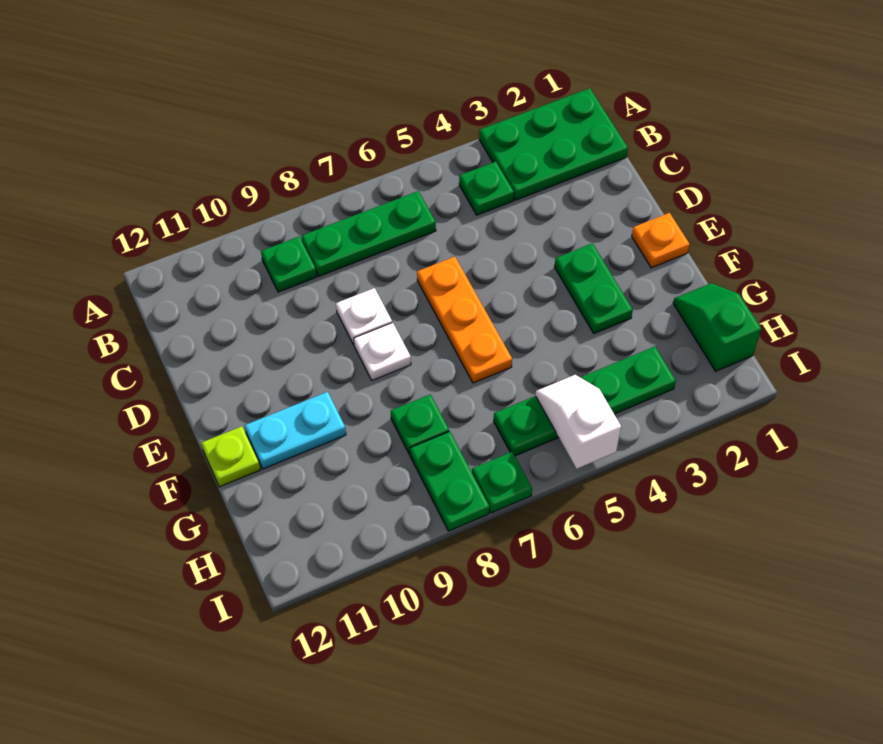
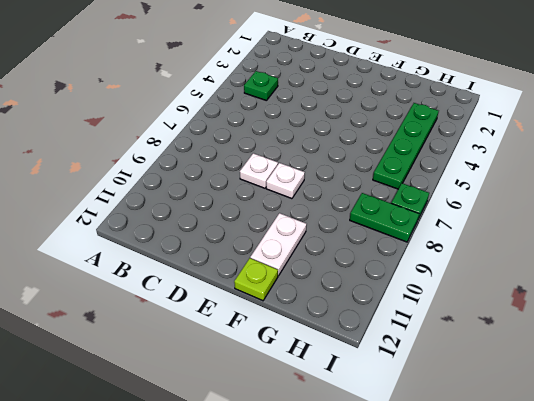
white 1x2 plate [250,213,307,276] -> cyan 1x2 plate [245,392,346,469]
none -> green 2x3 plate [479,88,628,200]
none -> green 1x3 plate [302,191,436,276]
none -> green 1x1 plate [261,237,317,292]

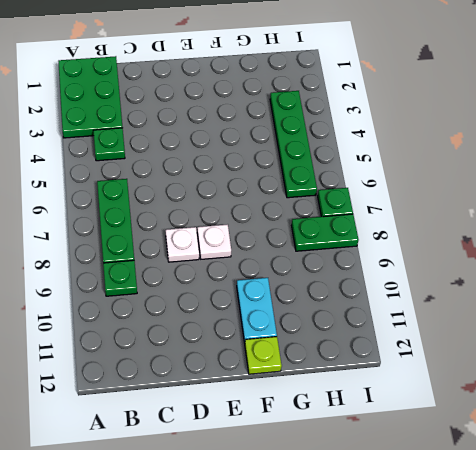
none -> orange 1x3 plate [417,257,512,383]
none -> orange 1x1 plate [632,213,690,268]
none -> green 1x2 plate [555,243,633,333]

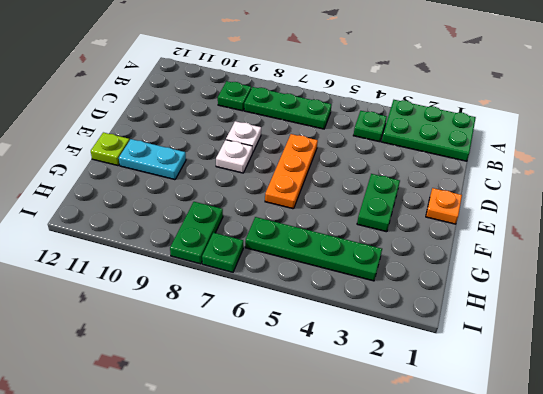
none -> green 1x2 slope [673,283,761,371]
none -> green 1x1 plate [391,394,449,454]
none -> white 1x2 slope [536,375,621,469]

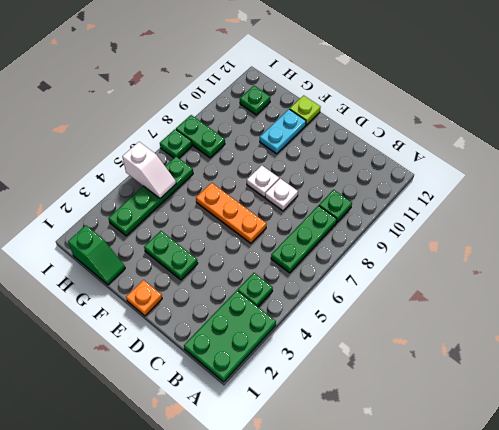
green 1x1 plate [240,86,270,115] -> green 1x1 plate moved to [391,394,449,454]

